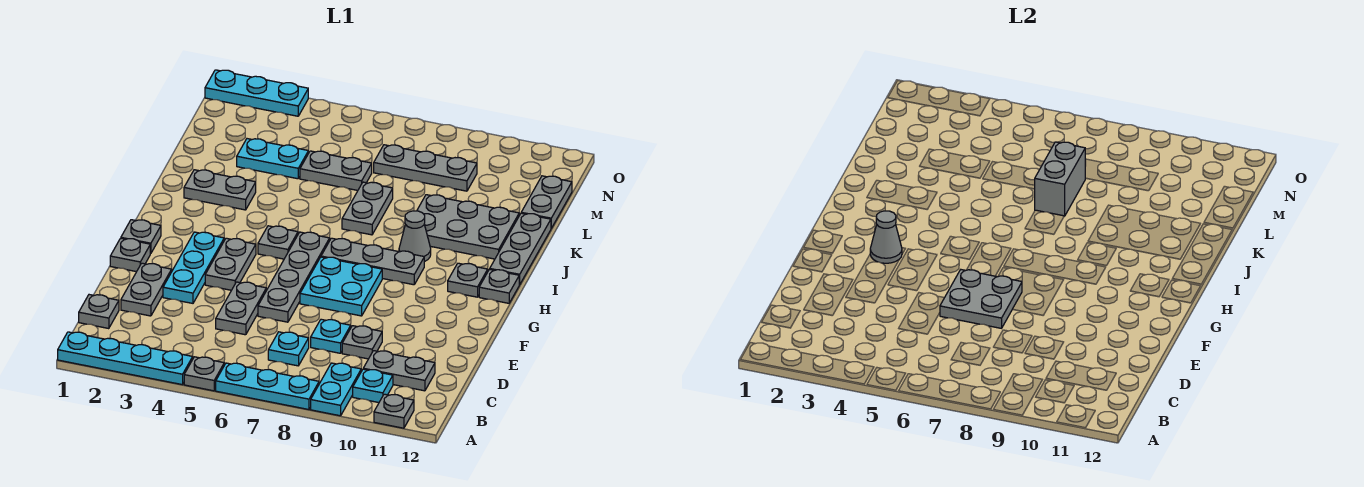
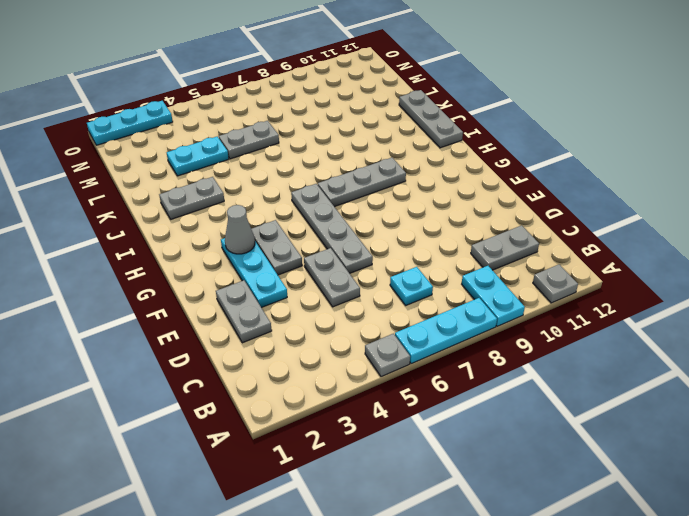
none -> cyan 1x4 plate [58,332,193,385]
none -> cyan 1x1 plate [353,369,393,403]
none -> grey 1x1 plate [79,295,119,329]
none -> cyan 1x1 plate [311,319,351,353]

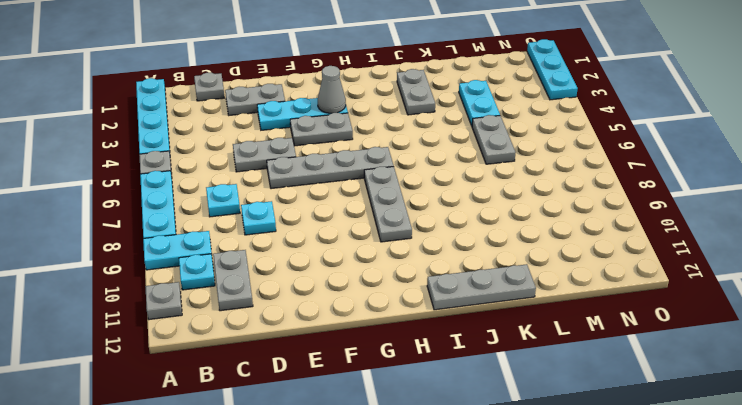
none -> grey 1x1 plate [342,326,382,359]
none -> grey 1x1 plate [110,238,150,272]
none -> cyan 2x2 plate [300,257,382,316]
none -> grey 1x1 plate [121,220,161,254]

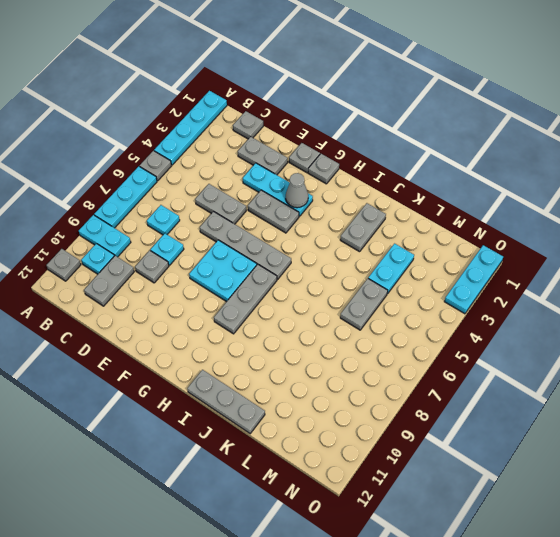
none -> grey 1x1 plate [258,226,298,259]
none -> grey 1x1 plate [448,263,488,297]
none -> grey 1x1 plate [479,269,520,303]
none -> grey 1x1 cone [399,211,431,262]

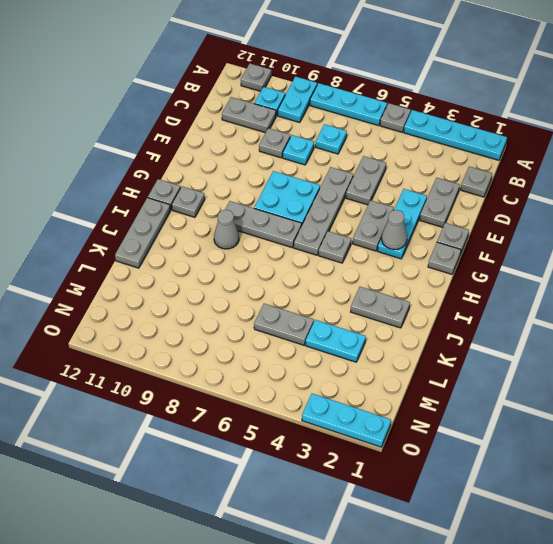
none -> grey 1x2 plate [342,182,393,235]
none -> grey 2x3 plate [417,195,519,259]
none -> grey 1x2 plate [521,176,572,228]
none -> grey 1x3 plate [374,145,477,191]

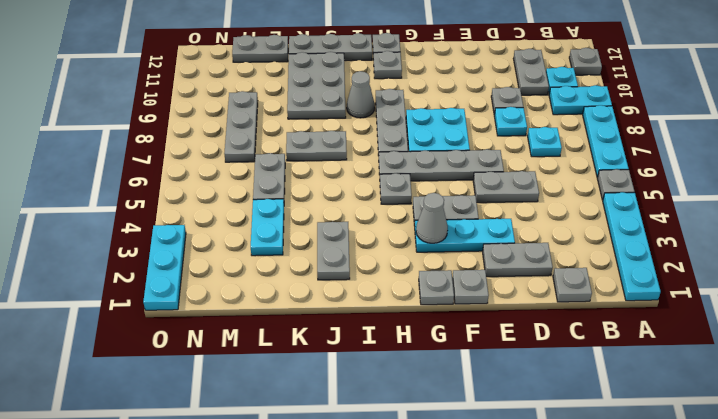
none -> grey 2x2 plate [940,270,1022,328]
none -> grey 1x2 brick [1035,142,1085,216]

